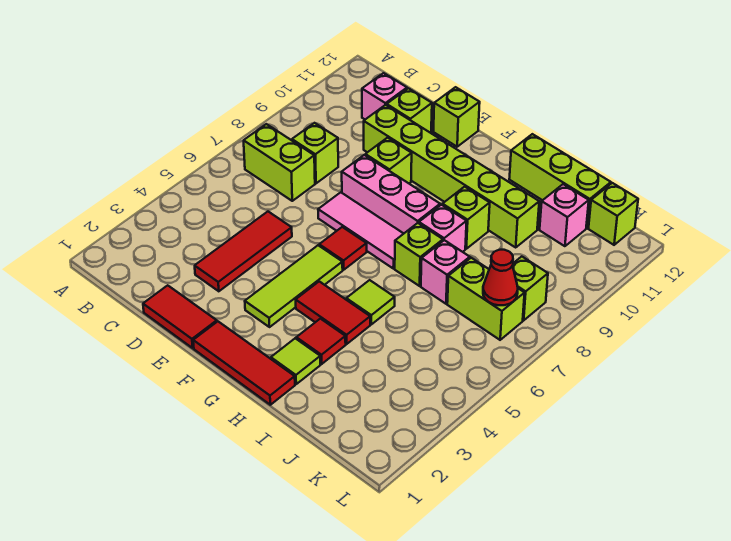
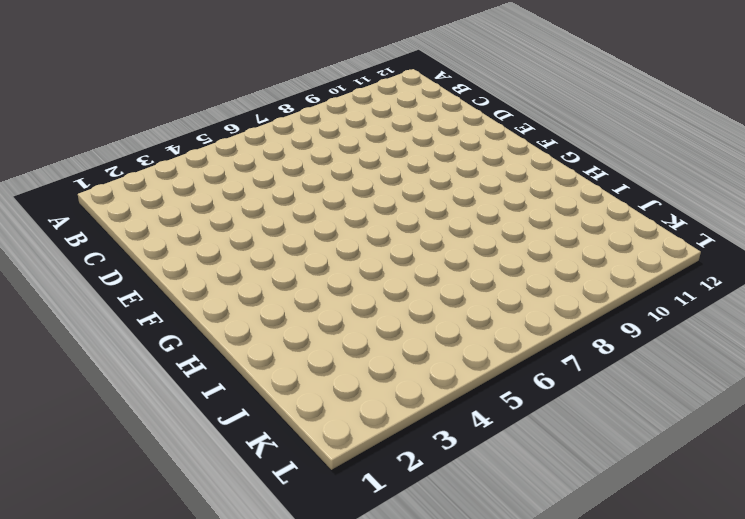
none -> lime 1x2 brick [244,124,315,201]
none -> lime 1x1 brick [292,123,338,183]
none -> pink 1x1 brick [362,73,407,119]

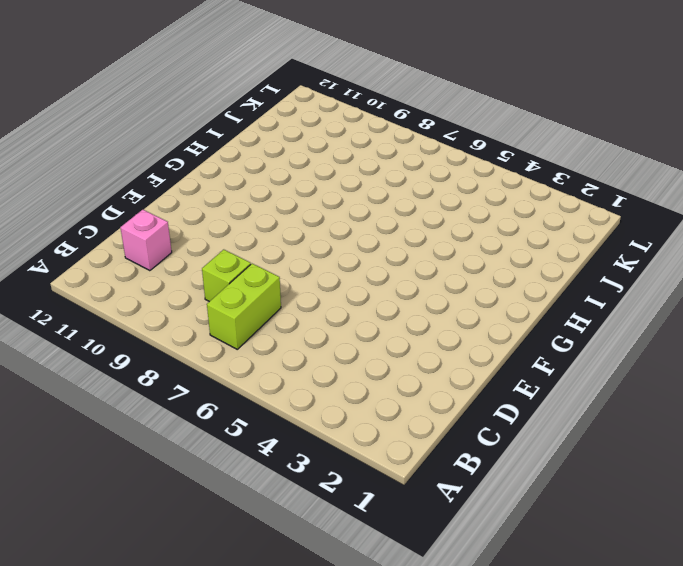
none -> red 1x2 tile [143,285,217,348]
none -> red 1x3 tile [195,212,292,291]
none -> lime 1x6 brick [364,105,539,247]

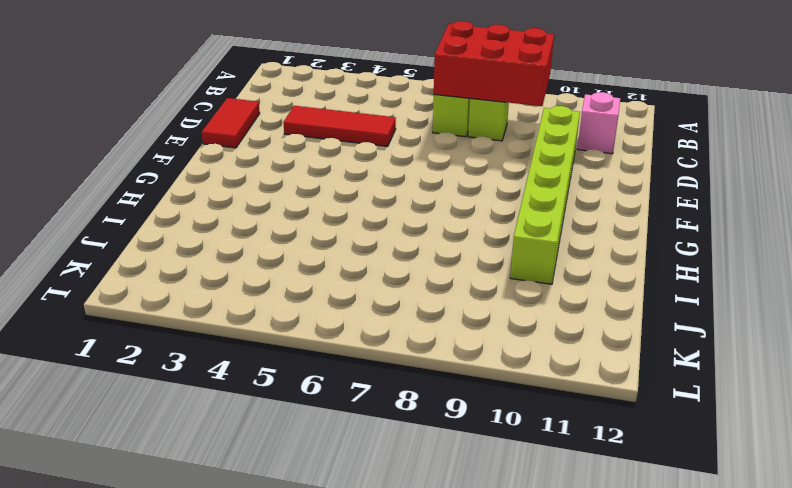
red 2x3 brick [434,21,554,106] -> none
none -> lime 1x1 brick [387,88,432,133]
none -> pink 1x3 tile [318,192,404,269]
none -> pink 1x3 brick [342,155,440,233]

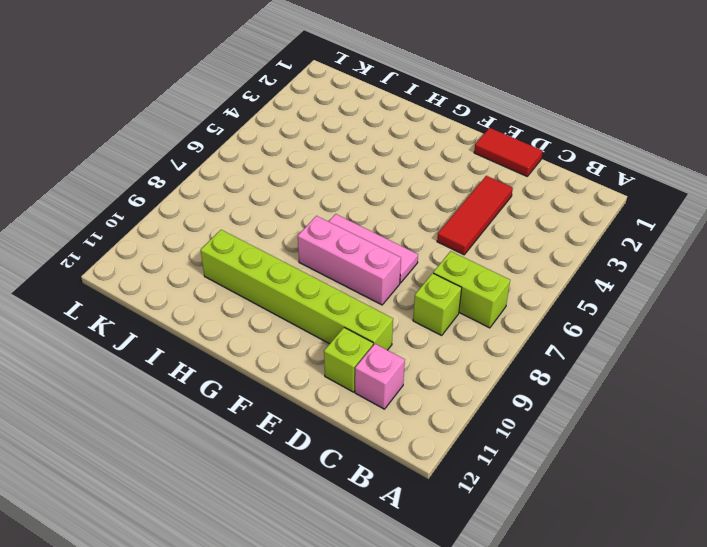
none -> lime 1x1 brick [365,138,412,183]
none -> lime 1x1 brick [433,87,480,147]
none -> red 1x3 tile [193,321,295,405]

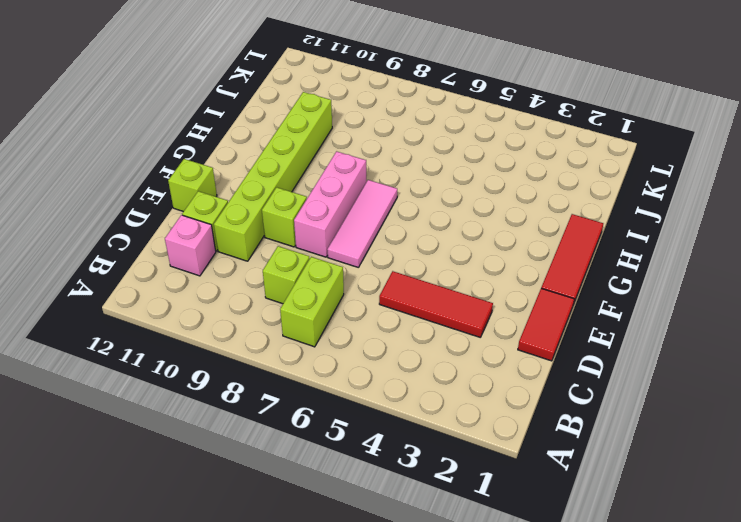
none -> lime 1x3 tile [245,245,343,327]
none -> red 1x1 tile [319,227,367,270]
none -> red 1x2 tile [296,281,370,344]

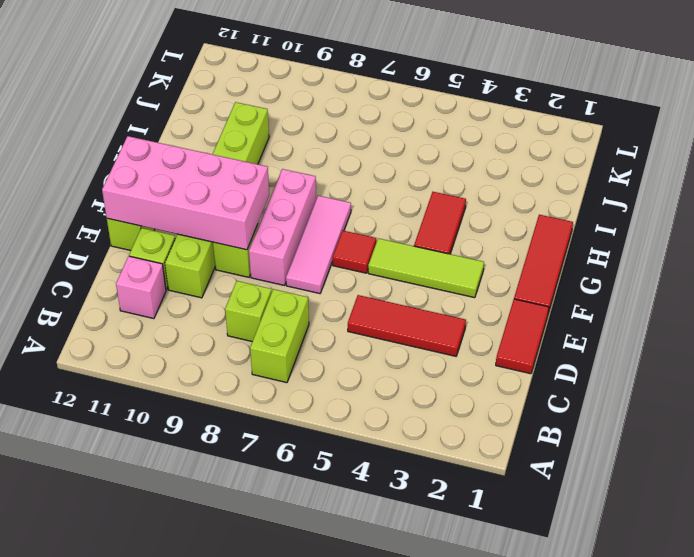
pink 2x4 brick [102,136,269,250] -> none
none -> lime 1x1 tile [271,338,320,384]
none -> red 1x1 tile [296,319,346,364]
none -> lime 1x1 tile [346,280,395,324]

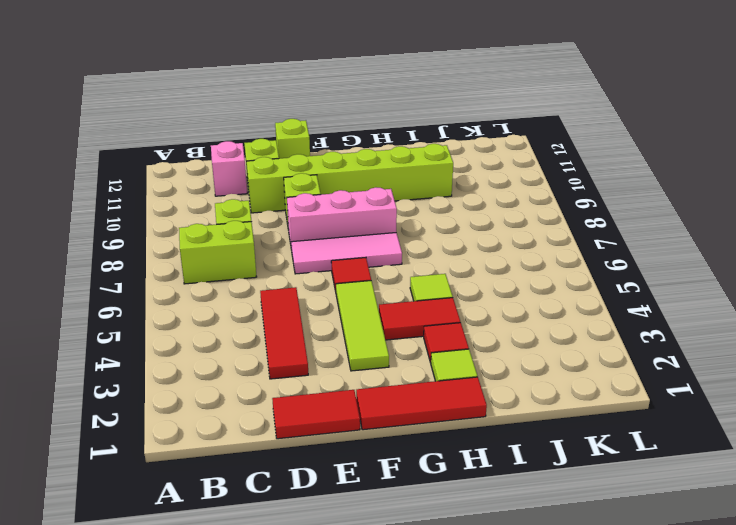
none -> lime 1x1 brick [395,223,443,286]
none -> pink 1x1 brick [419,205,467,252]
none -> lime 1x1 brick [443,187,490,249]

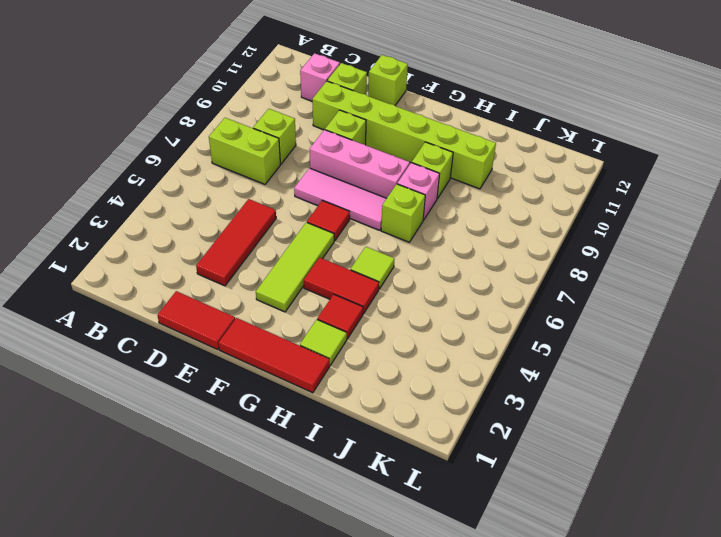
none -> lime 1x3 brick [509,134,611,228]
none -> pink 1x1 brick [421,240,470,304]
none -> lime 1x2 brick [447,258,525,340]

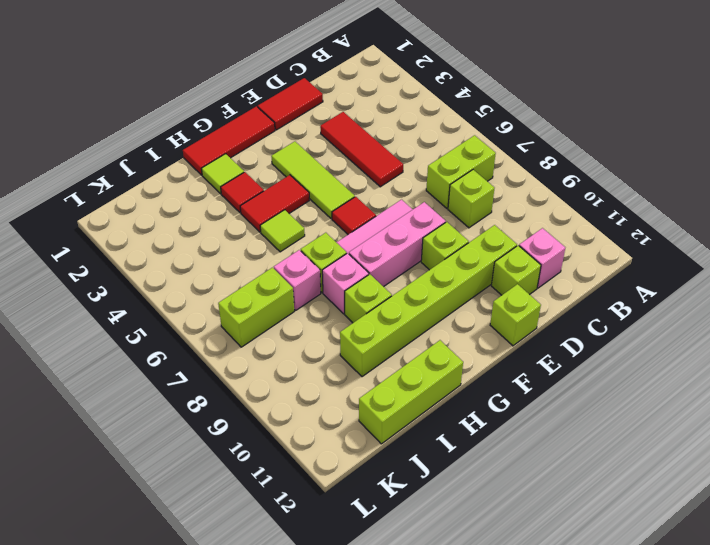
none -> pink 1x1 brick [540,184,589,246]
none -> lime 1x1 brick [513,257,548,320]
none -> lime 1x1 brick [588,183,638,245]

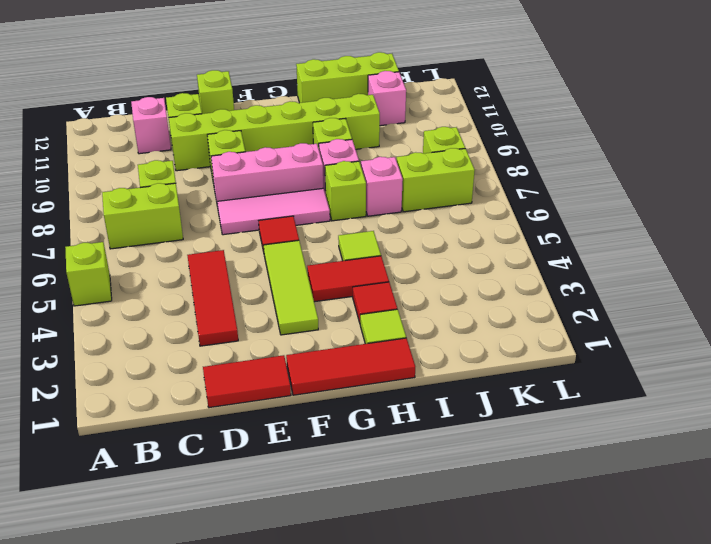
lime 1x1 brick [65,242,112,306] -> lime 1x1 brick moved to [588,183,638,245]
none -> red 1x1 cone [483,250,518,305]

